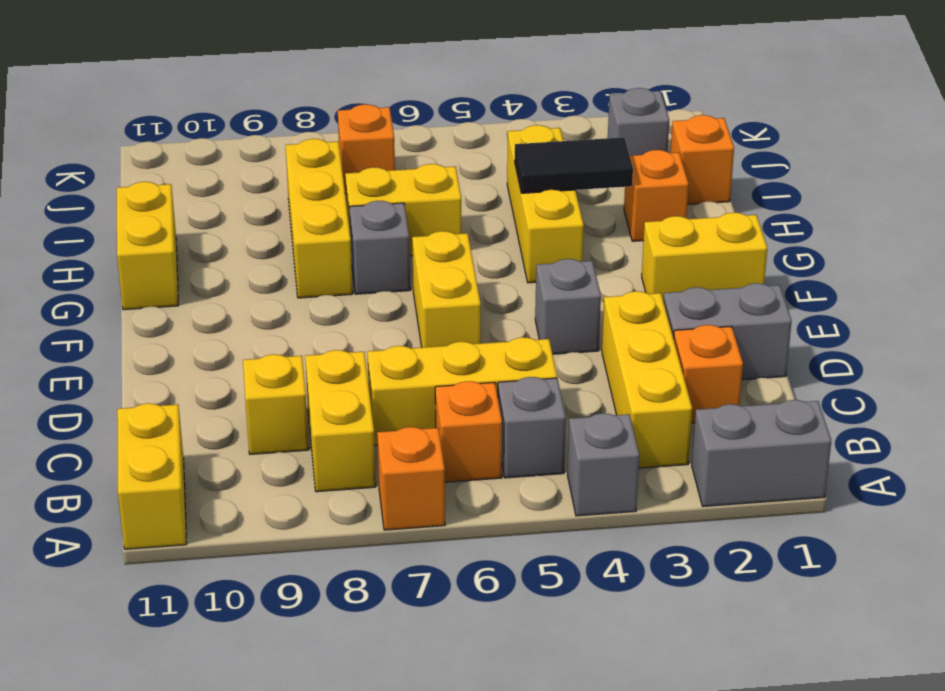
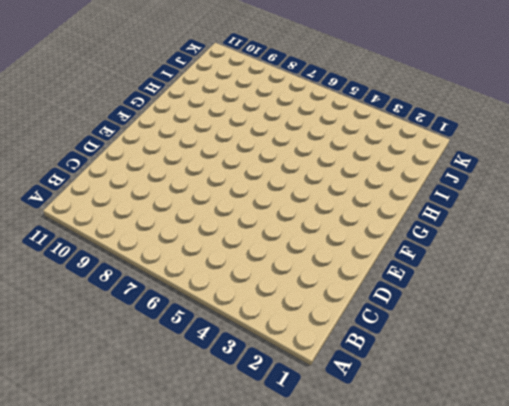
none -> grey 1x2 brick [692,400,831,506]
none -> grey 1x1 brick [567,413,639,516]
none -> orange 1x1 brick [377,427,445,530]

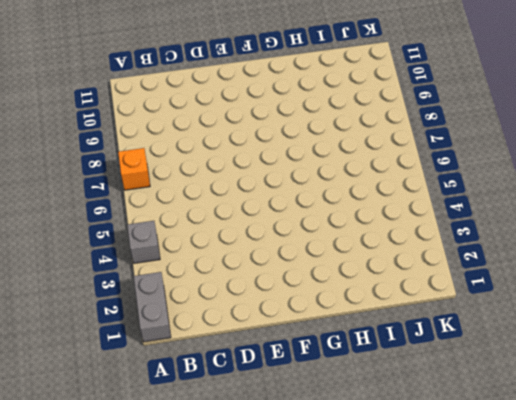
none -> yellow 1x2 brick [117,403,187,549]
none -> yellow 1x3 brick [602,291,692,468]
none -> grey 1x1 brick [498,377,566,478]

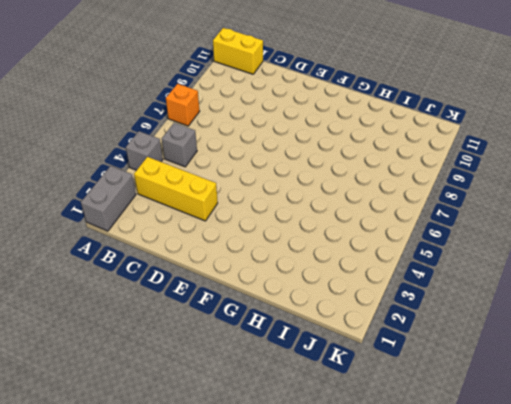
none -> orange 1x1 brick [435,381,502,482]
none -> yellow 1x2 brick [305,350,376,492]
none -> orange 1x1 brick [674,325,743,423]

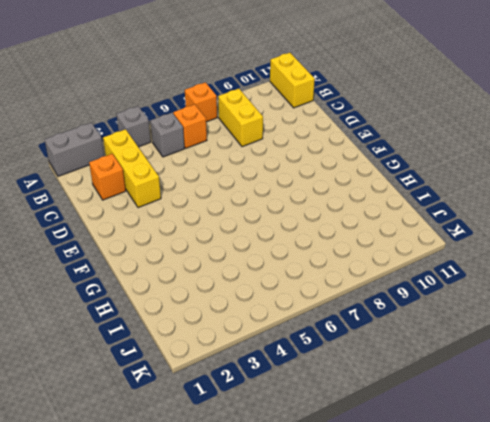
none -> yellow 1x3 brick [367,337,557,446]
none -> yellow 1x1 brick [243,354,309,454]
none -> grey 1x2 brick [663,283,792,380]

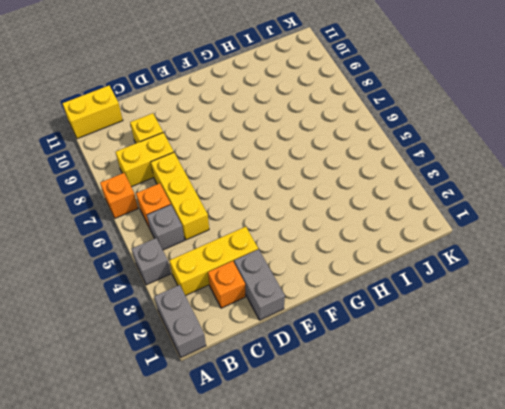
none -> grey 1x1 brick [535,259,601,354]
none -> yellow 1x2 brick [412,231,481,348]
none -> yellow 1x2 brick [642,213,767,300]

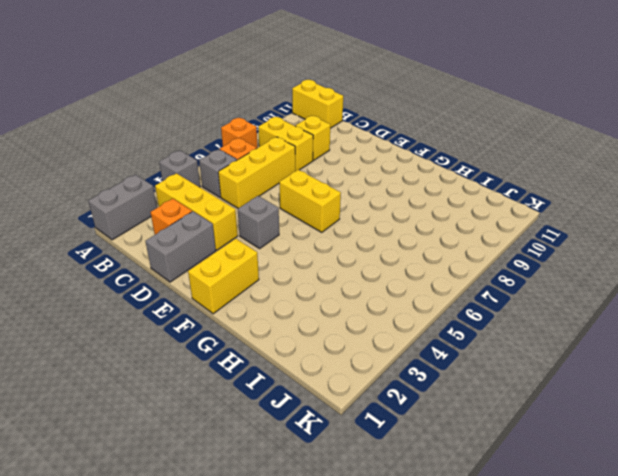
none -> yellow 1x3 brick [507,125,584,283]
none -> grey 1x1 brick [349,201,410,294]
none -> yellow 1x3 brick [286,139,353,298]

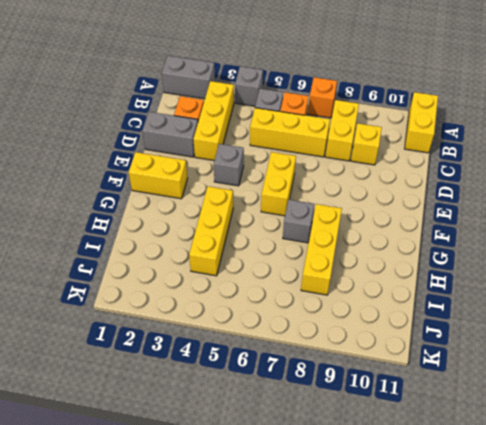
none -> yellow 1x2 brick [117,182,179,310]
none -> orange 1x1 brick [624,150,689,241]
none -> yellow 1x2 brick [345,164,461,256]

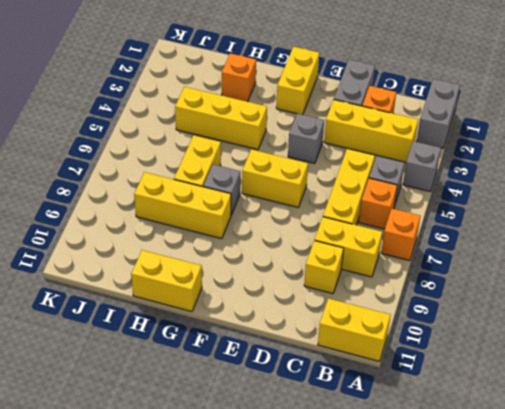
none -> orange 1x1 brick [671,115,734,204]
none -> grey 1x1 brick [608,88,669,156]
none -> orange 1x1 brick [338,104,395,194]

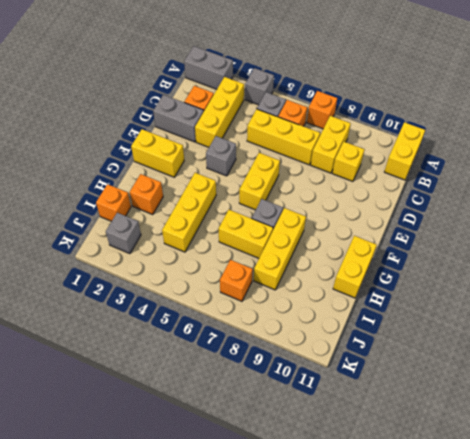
none -> black 1x2 tile [515,137,633,193]

